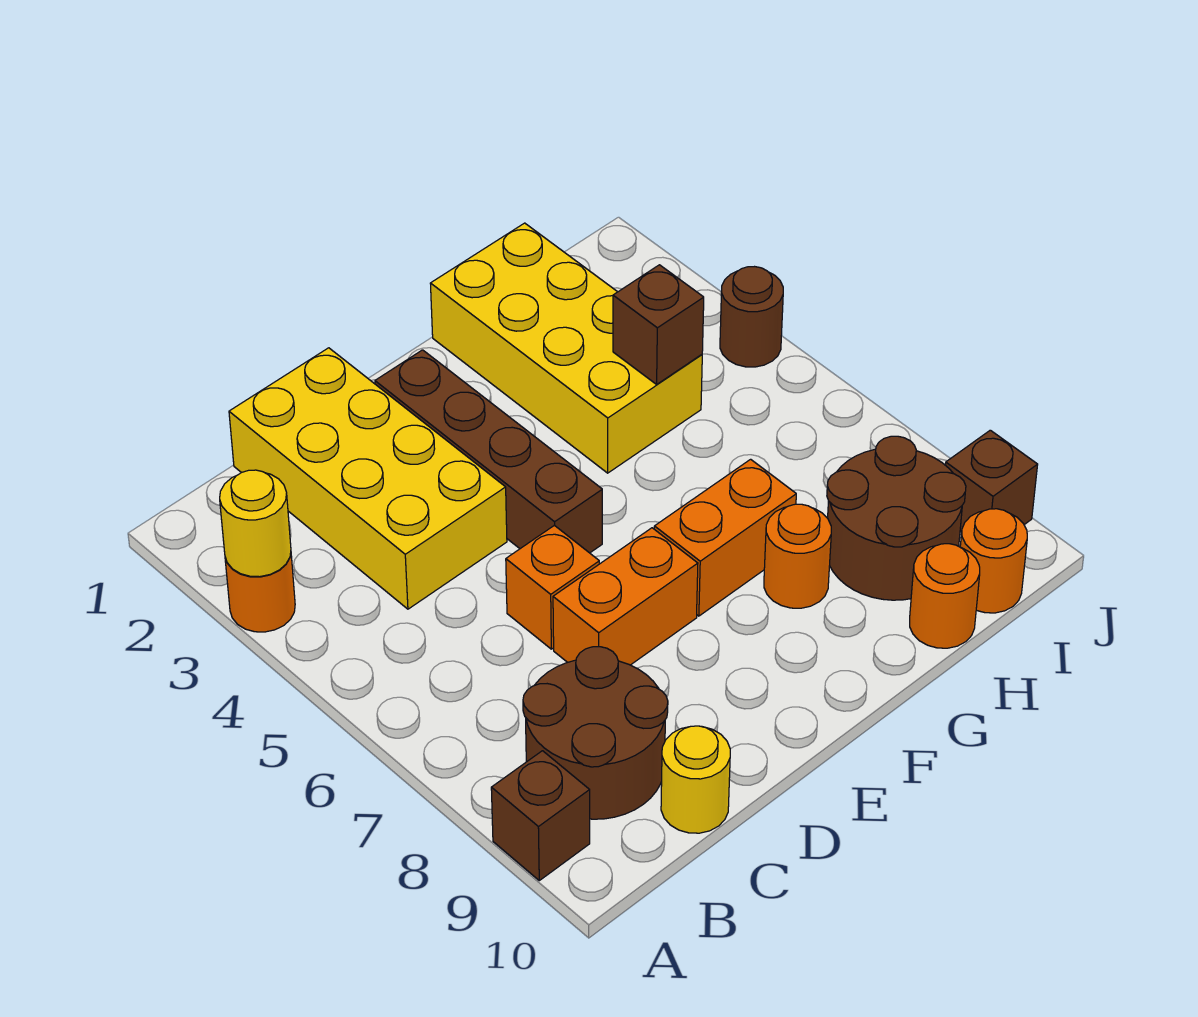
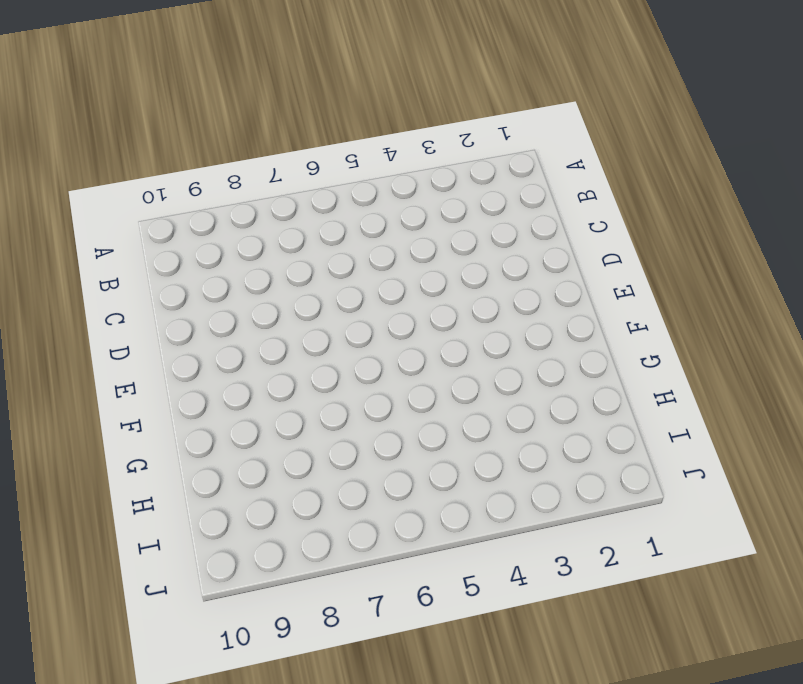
none -> orange 1x1 round brick [225,554,295,632]
none -> brown 1x1 brick [491,751,590,880]
none -> brown 2x2 round brick [523,647,668,819]

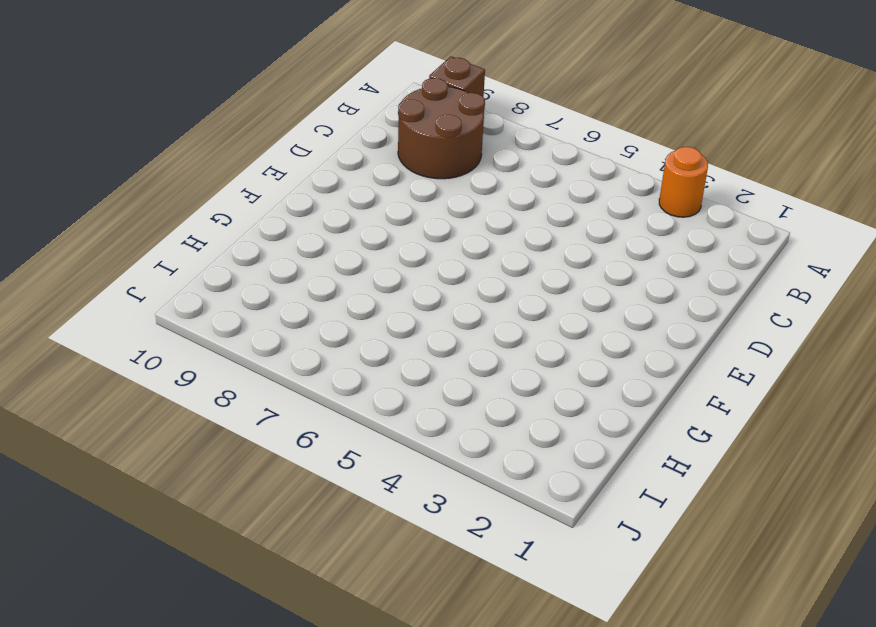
none -> yellow 2x4 brick [229,348,507,609]
none -> yellow 1x1 round brick [661,726,730,833]
none -> orange 1x1 brick [506,525,599,649]

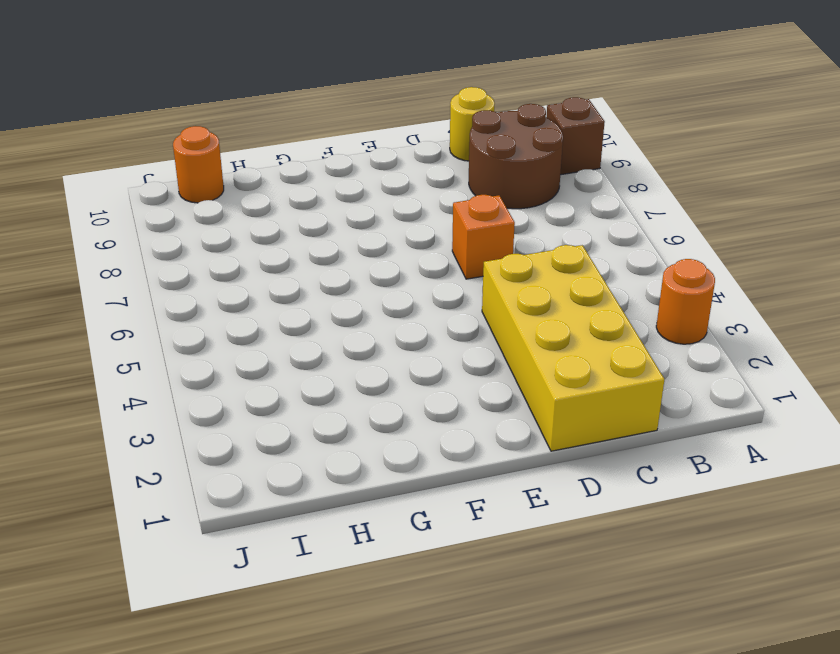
none -> orange 1x2 brick [553,528,698,665]
none -> brown 1x4 brick [375,350,602,553]
none -> orange 1x2 brick [654,459,796,616]

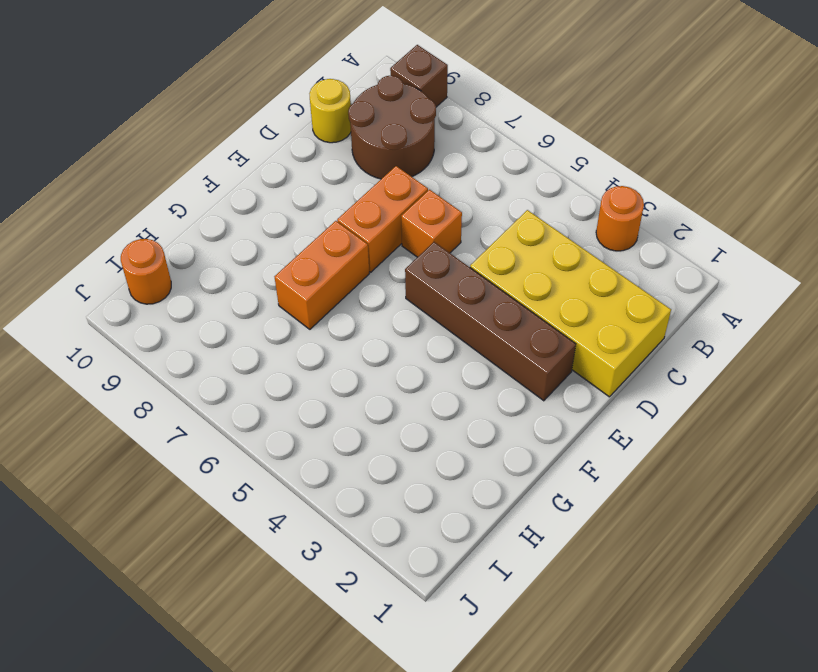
none -> yellow 2x4 brick [430,223,702,473]
none -> orange 1x1 round brick [764,504,831,608]
none -> brown 2x2 round brick [827,436,966,600]

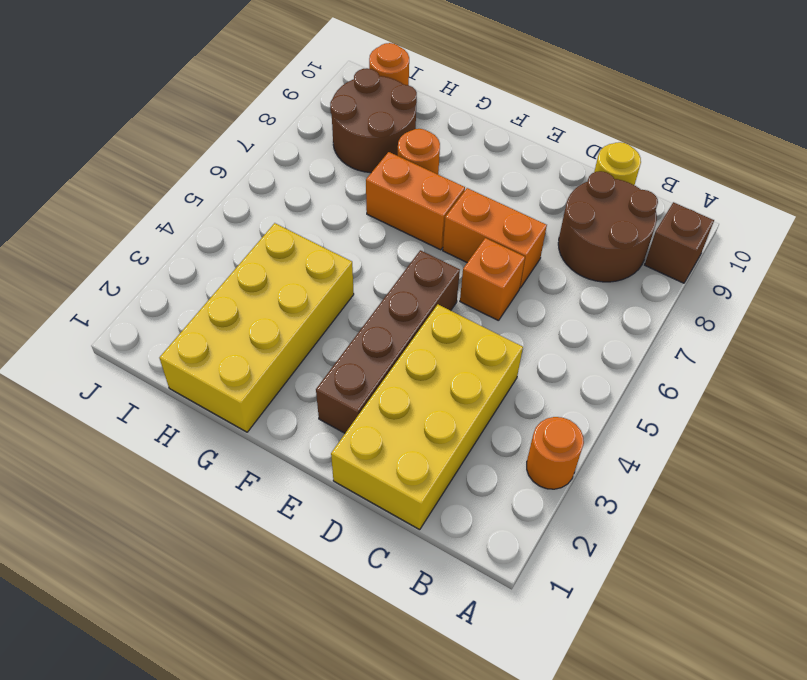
none -> orange 1x1 round brick [910,544,980,648]
none -> brown 1x1 round brick [720,267,783,367]
none -> brown 1x1 brick [946,430,1038,532]

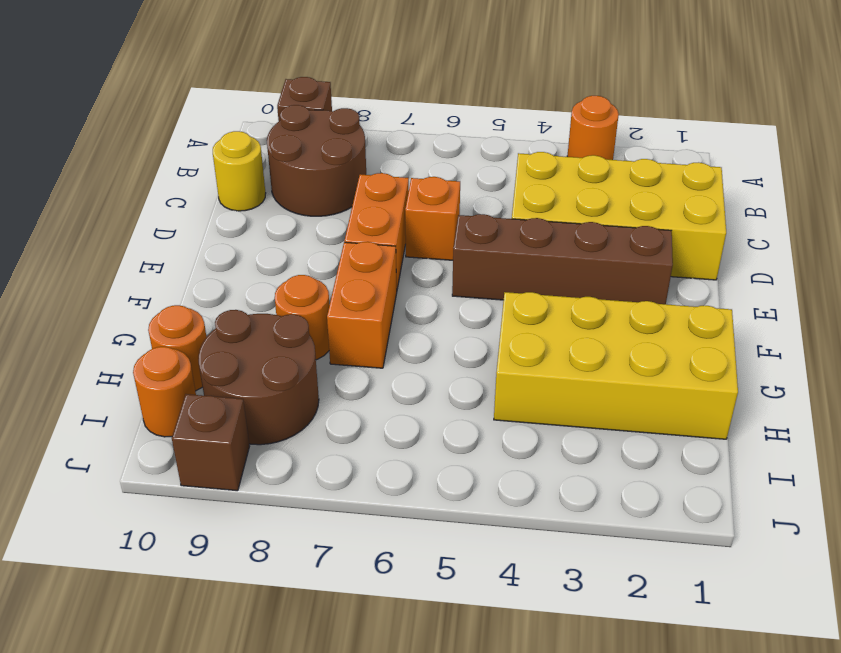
none -> brown 1x1 round brick [720,267,783,367]
none -> yellow 1x1 round brick [220,470,291,577]
none -> brown 1x1 brick [613,265,704,384]

